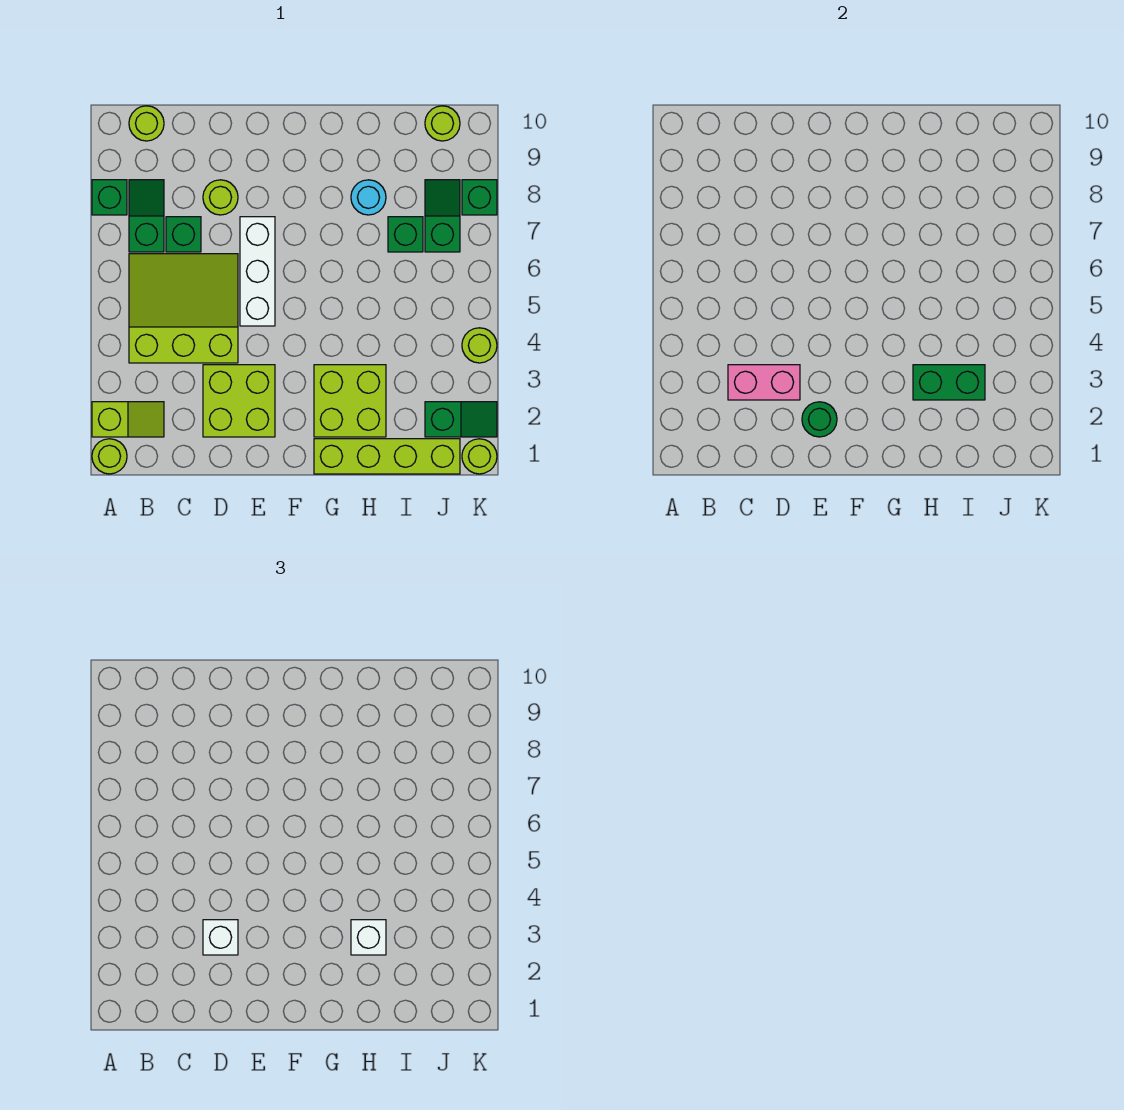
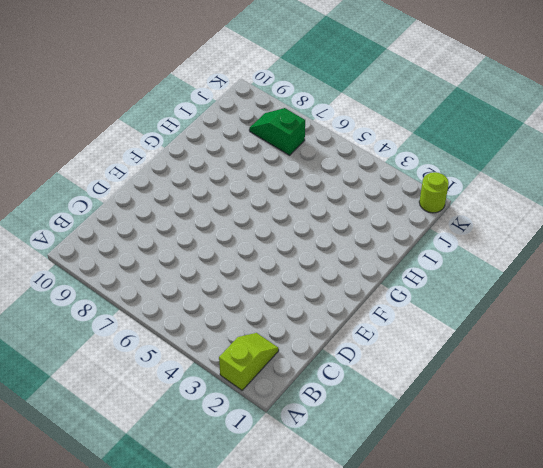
none -> lime 1x1 round brick [92,439,127,474]
none -> green 1x1 brick [92,180,127,215]
none -> lime 3x3 slope [129,254,238,363]

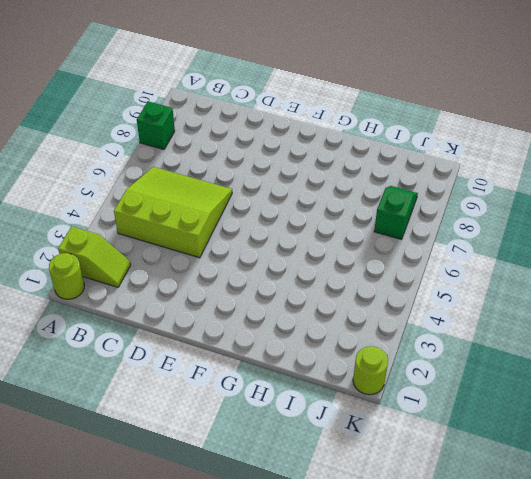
none -> green 1x2 slope [129,180,164,252]
none -> lime 1x1 round brick [129,106,164,141]
none -> green 1x1 brick [166,217,201,252]

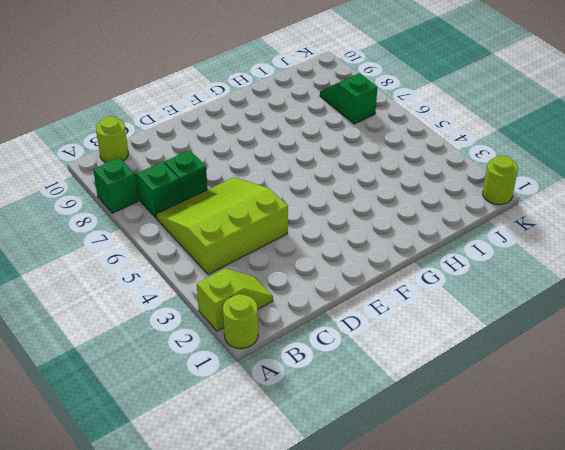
none -> lime 2x2 brick [203,365,275,437]
none -> lime 1x1 round brick [203,180,238,215]
none -> white 1x3 brick [240,217,275,326]

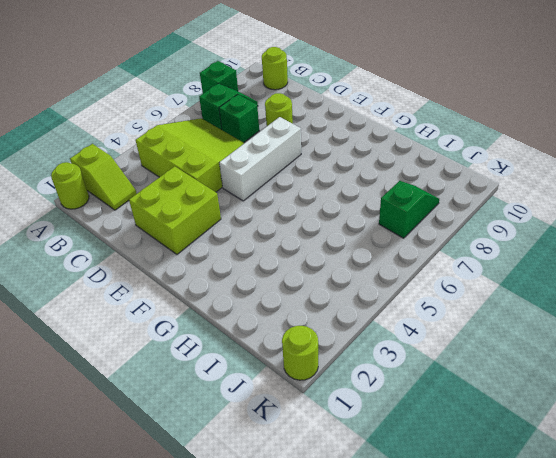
none -> lime 1x4 brick [314,439,460,474]
none -> lime 2x2 brick [314,365,386,437]
none -> cyan 1x1 round brick [351,180,386,215]

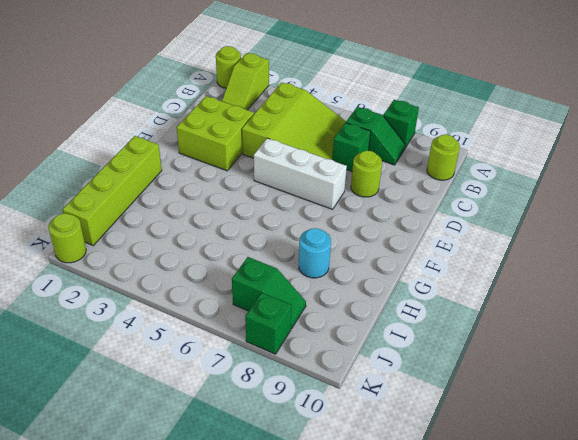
none -> lime 2x2 brick [314,365,386,437]
none -> green 1x1 brick [388,217,423,252]
none -> green 1x2 slope [425,402,497,437]

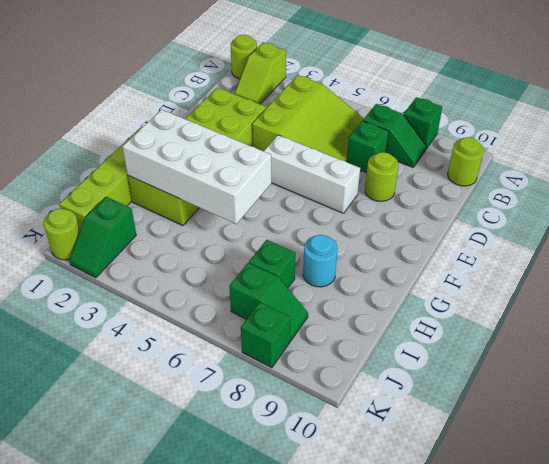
white 2x4 brick [122,110,271,224] -> green 1x2 brick [913,365,985,400]
none -> lime 1x1 round brick [425,106,460,141]
none -> lime 1x1 round brick [462,328,497,363]
none -> pink 1x2 brick [728,365,800,400]

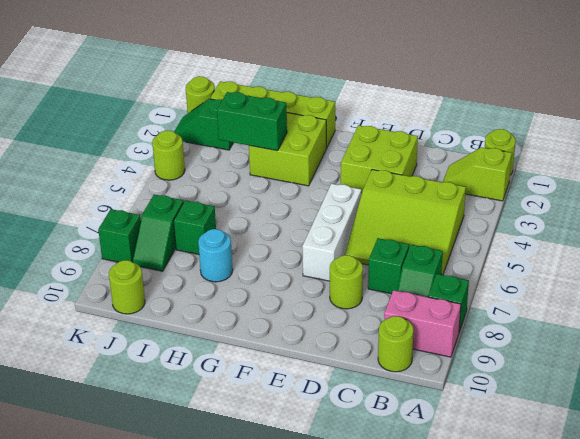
pink 1x2 brick [384,290,461,357] -> pink 1x2 brick moved to [728,365,800,400]
none -> green 1x1 round brick [802,402,837,437]
none -> white 1x1 brick [203,920,238,955]
none -> white 1x1 brick [351,920,386,955]

